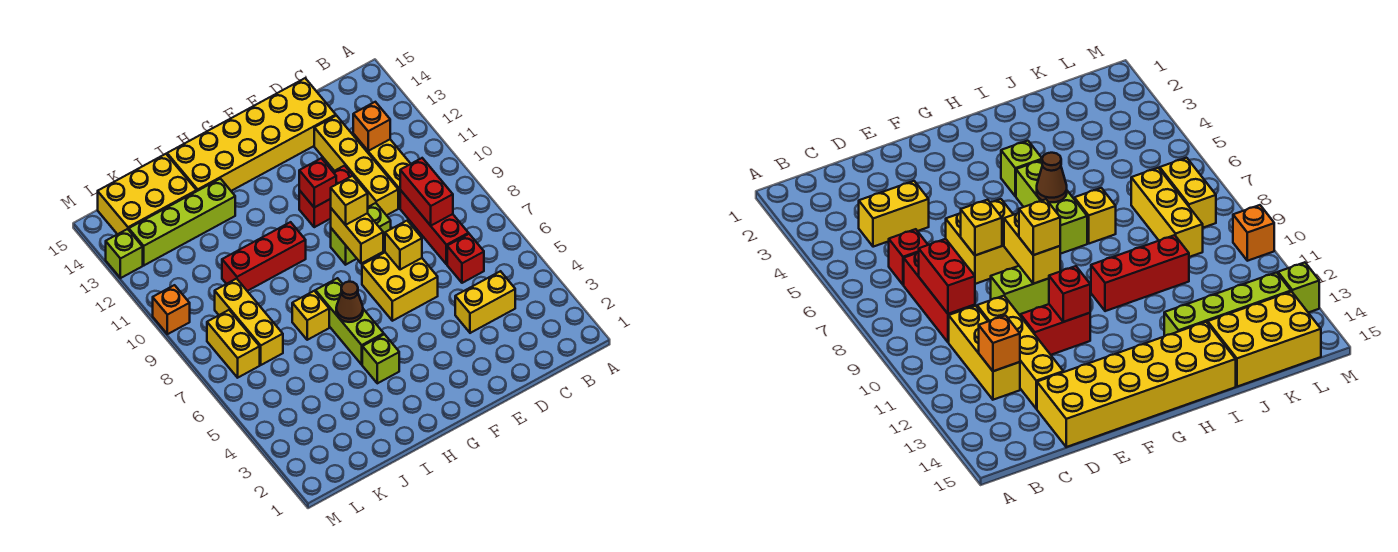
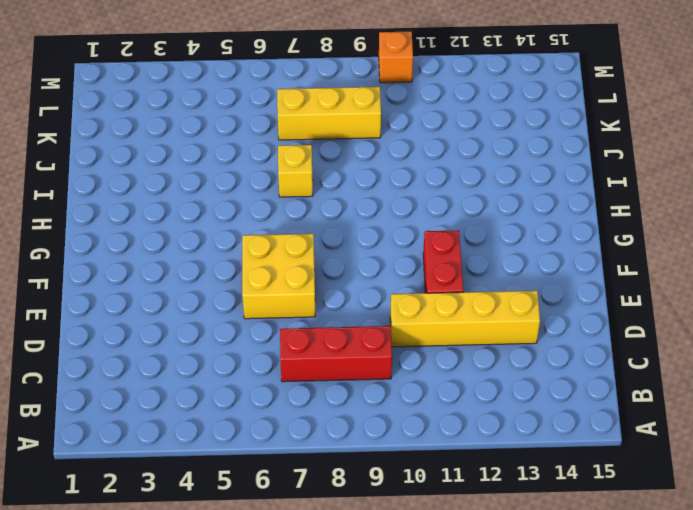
none -> yellow 1x2 brick [455,271,515,333]
none -> red 1x1 brick [447,234,484,283]
none -> yellow 1x3 brick [353,134,411,208]

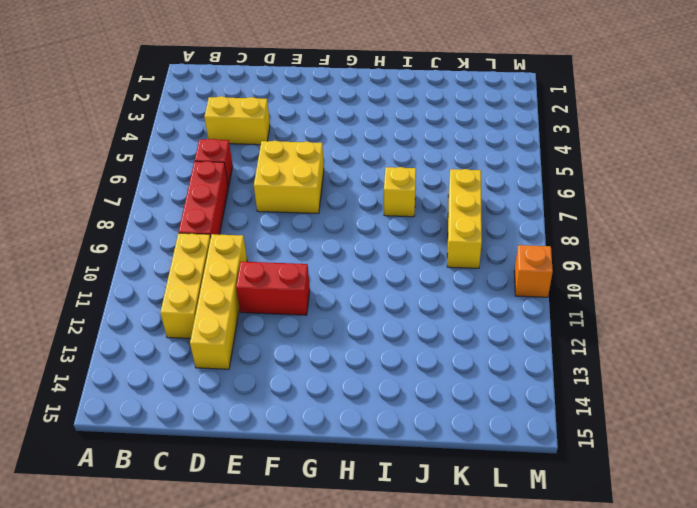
none -> yellow 2x6 brick [167,78,336,191]
none -> lime 1x2 brick [331,203,391,265]
none -> lime 1x1 brick [362,334,399,383]

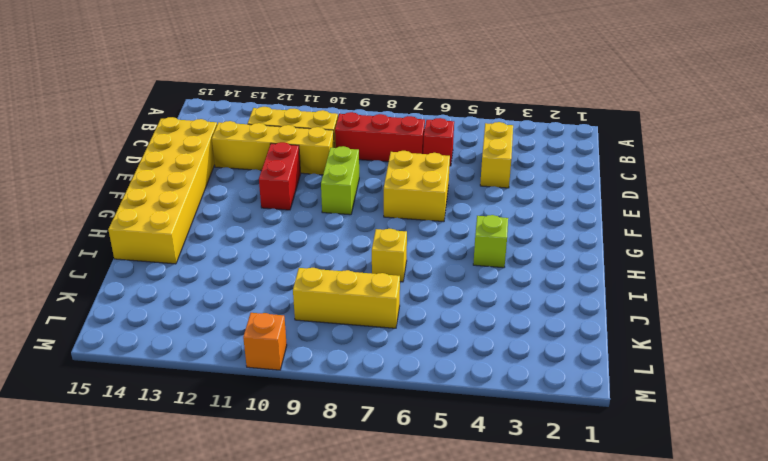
none -> lime 1x3 brick [315,278,384,365]
none -> red 1x3 brick [222,222,306,291]
none -> lime 1x4 brick [129,179,235,265]

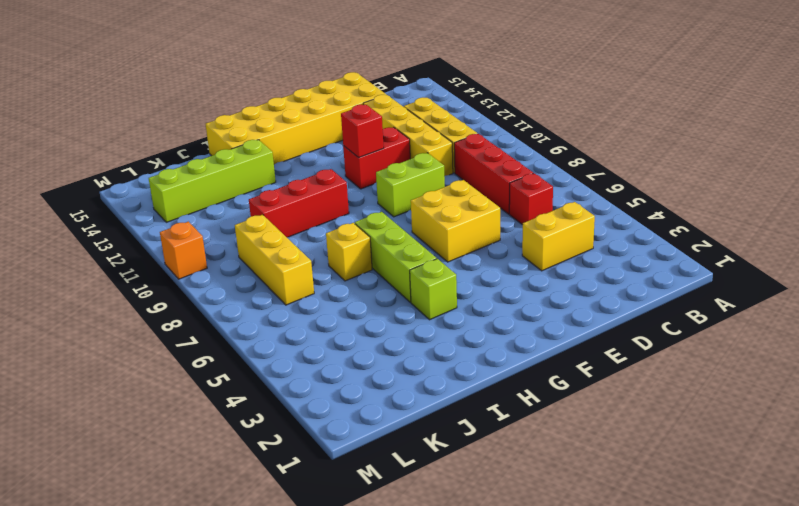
none -> yellow 2x3 brick [98,154,197,234]
none -> yellow 1x2 brick [207,310,260,378]
none -> lime 1x1 brick [106,229,143,278]

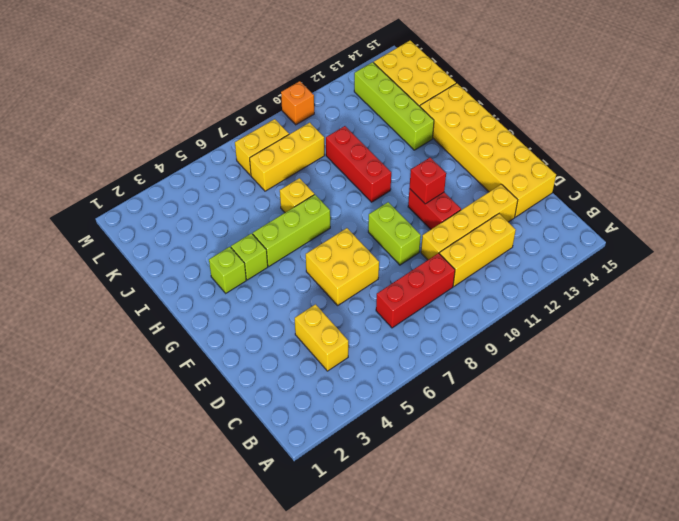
lime 1x1 brick [209,247,246,293] -> lime 1x1 brick moved to [106,229,143,278]
none -> red 1x1 brick [447,234,484,283]
none -> red 1x2 brick [400,158,453,226]
none -> orange 1x1 brick [353,102,390,151]

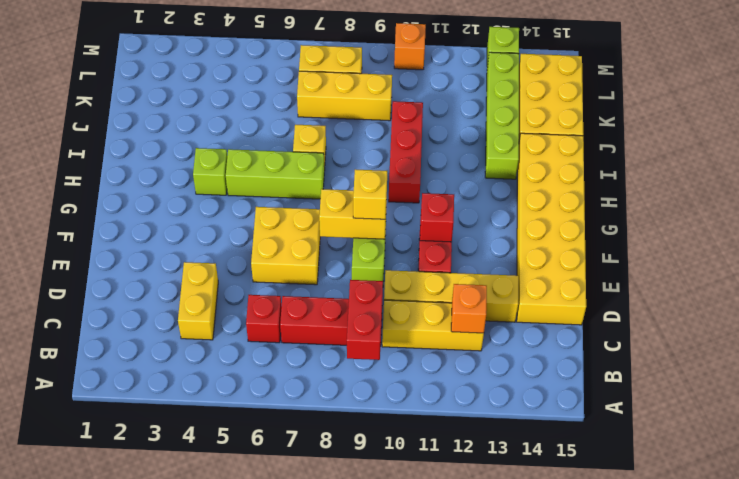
red 1x2 brick [347,280,383,360] -> red 1x2 brick turned to [400,158,453,226]
none -> yellow 1x1 brick [385,221,422,270]
none -> brown 1x1 cone [336,282,363,322]

